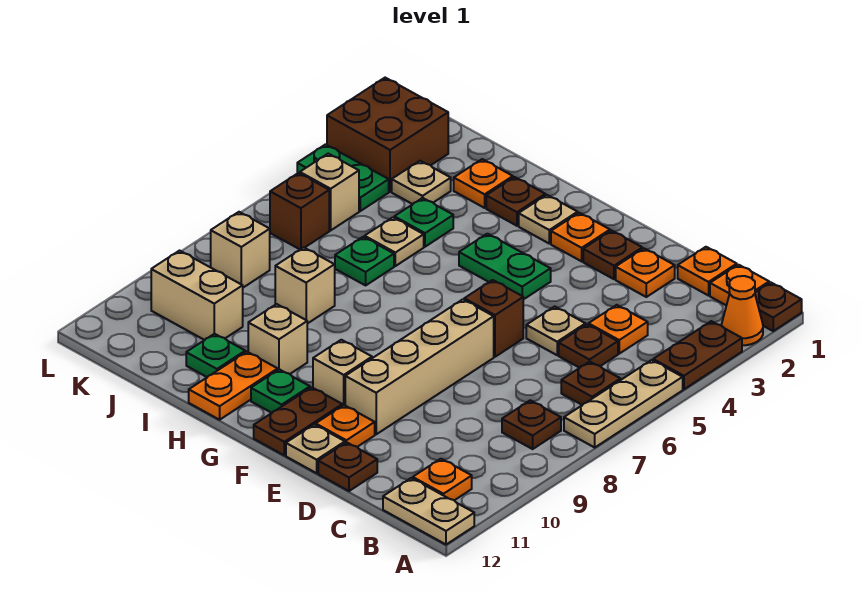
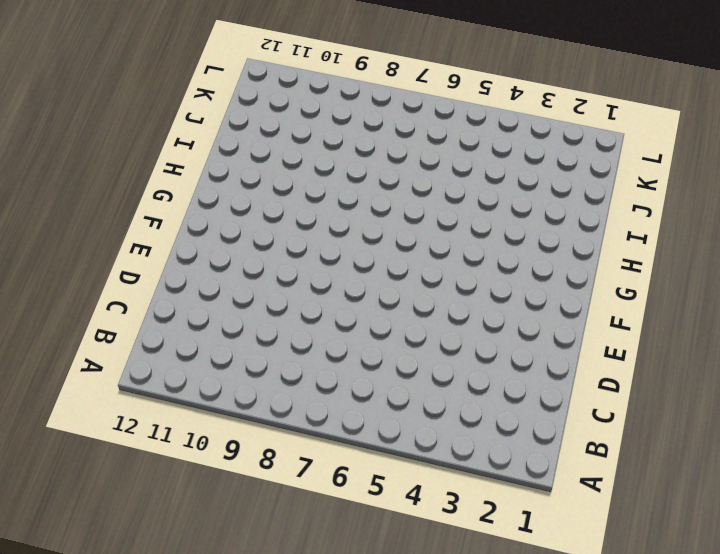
none -> brown 1x1 plate [755,282,802,331]
none -> orange 1x1 cone [721,276,763,345]
none -> brown 1x2 plate [653,321,742,389]
none -> tan 1x3 plate [564,360,683,447]

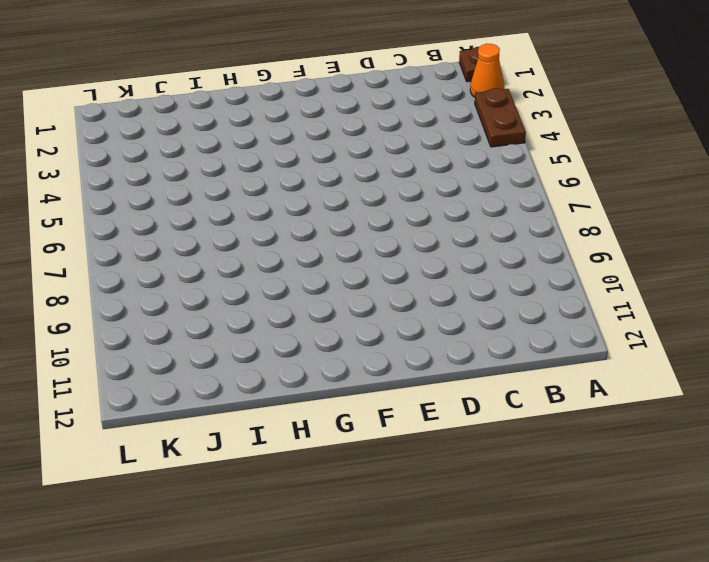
none -> tan 1x3 plate [564,360,683,447]
none -> tan 1x2 plate [383,478,474,545]
none -> orange 1x1 plate [710,265,769,305]
none -> brown 1x1 plate [561,362,620,405]

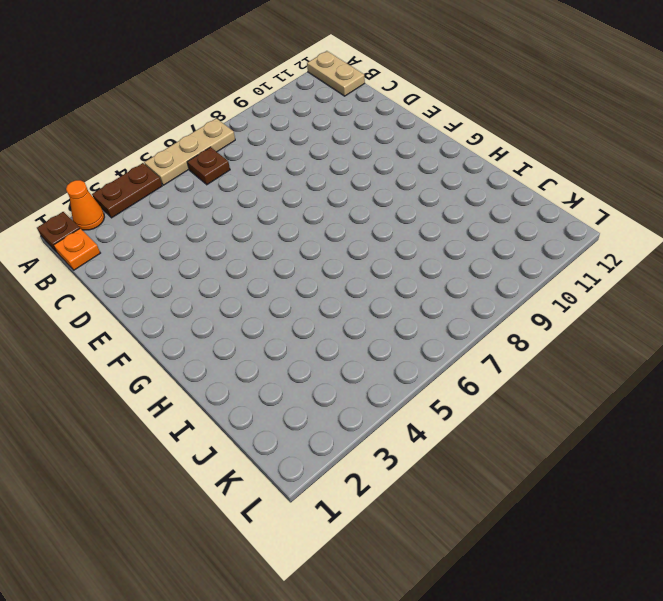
none -> brown 1x1 plate [502,400,561,449]
none -> orange 1x1 plate [413,459,472,500]
none -> orange 1x1 plate [678,247,737,296]
none -> orange 1x1 plate [588,305,648,354]

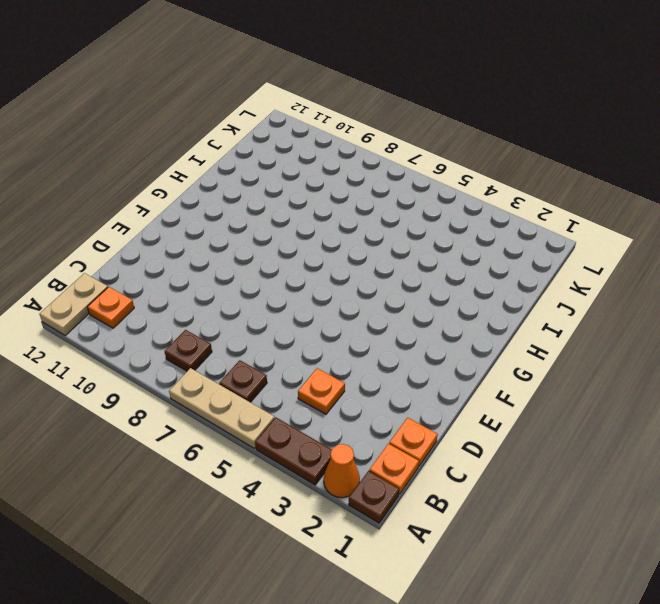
none -> brown 1x1 plate [559,324,618,368]
none -> orange 1x1 plate [616,248,675,297]
none -> tan 1x1 plate [526,307,586,355]
none -> brown 1x1 plate [318,442,377,491]

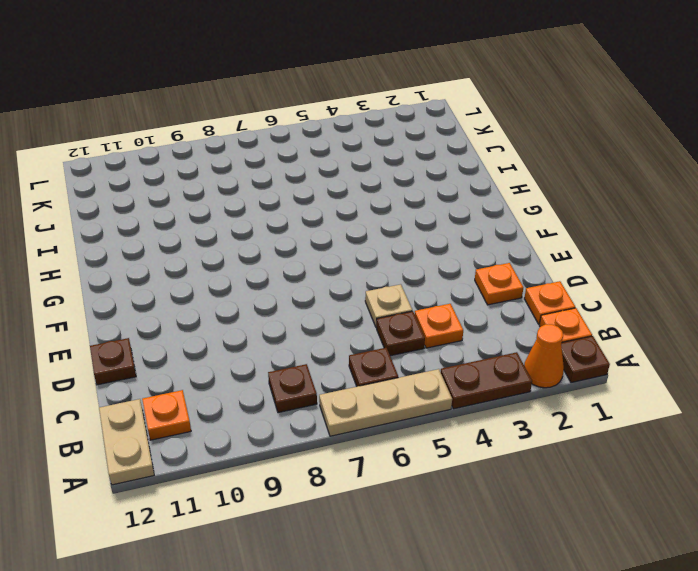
none -> brown 1x1 plate [583,230,642,279]
none -> brown 1x1 brick [464,280,523,357]
none -> tan 1x4 brick [345,299,494,434]
none -> orange 1x1 plate [316,405,375,447]

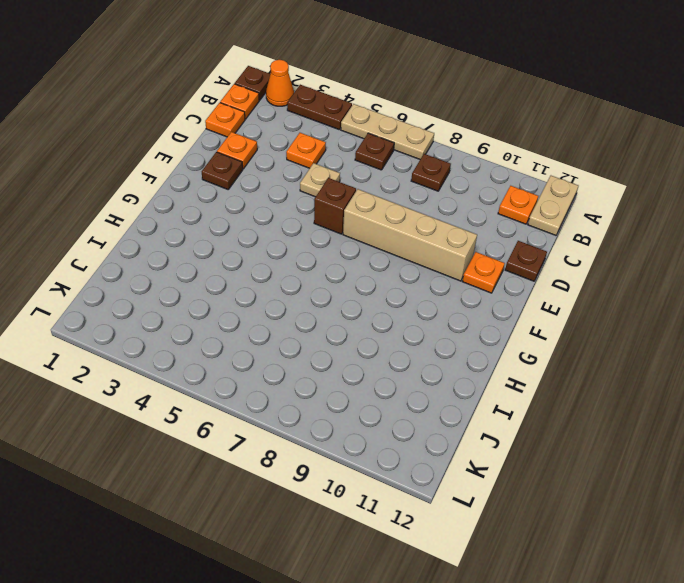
none -> brown 1x1 plate [559,324,618,368]
none -> tan 1x1 plate [286,425,345,473]
none -> orange 1x1 plate [551,213,610,261]
none -> green 1x2 plate [459,234,551,300]

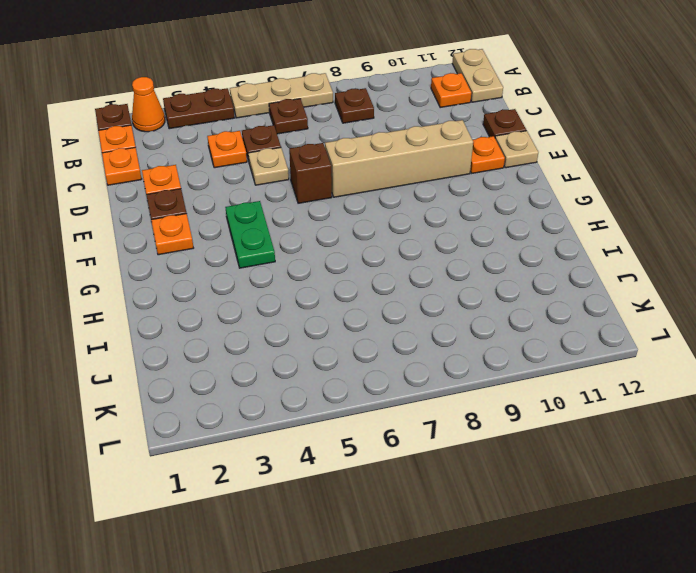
none -> tan 1x1 brick [313,340,372,406]
none -> brown 1x2 plate [254,387,342,455]
none -> tan 1x1 plate [519,195,578,243]
none -> green 1x1 plate [251,369,310,413]

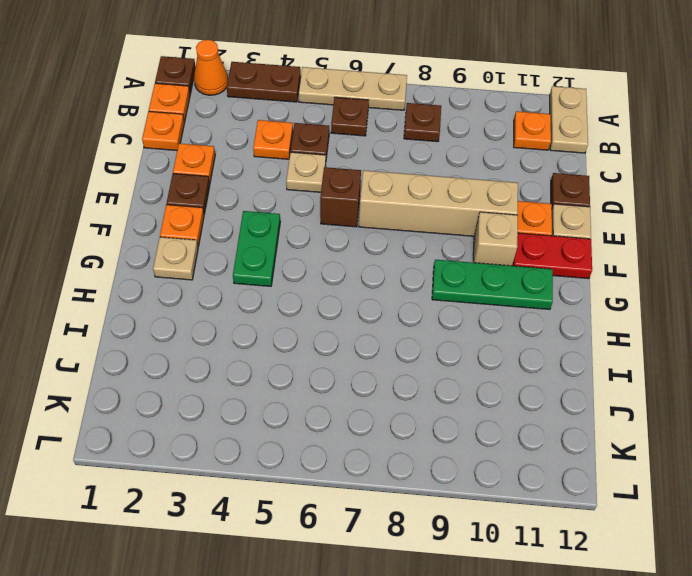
red 1x2 plate [512,233,592,279] -> brown 1x2 plate [254,387,342,455]
green 1x3 plate [432,260,553,310] -> green 1x1 plate [251,369,310,413]
none -> brown 1x1 plate [486,177,545,226]
none -> tan 1x1 brick [248,304,307,374]
none -> orange 1x2 plate [189,352,278,420]
none -> orange 1x1 plate [454,159,513,208]

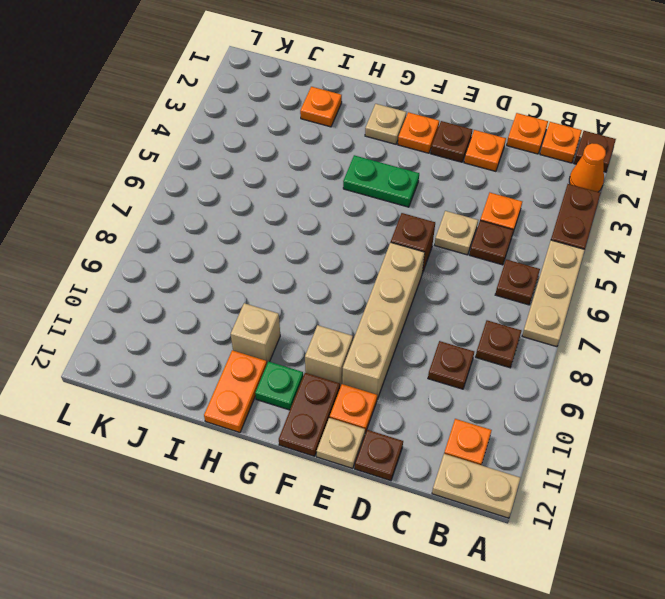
brown 1x1 plate [428,341,474,389] -> brown 1x1 plate moved to [486,177,545,226]
none -> green 1x1 plate [394,198,453,247]
none -> tan 1x1 plate [365,218,424,266]
none -> green 1x1 plate [335,237,394,285]
none -> tan 1x1 brick [275,247,335,324]

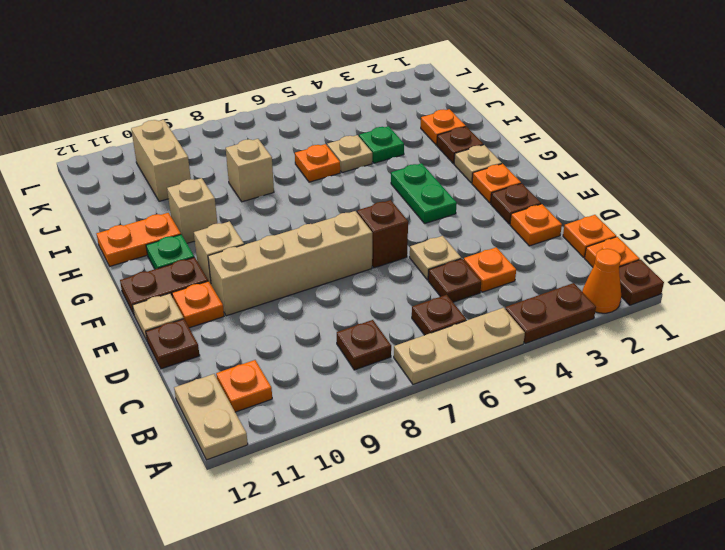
orange 1x1 plate [295,144,340,182] -> green 1x1 plate [335,237,394,285]
none -> green 1x1 plate [186,334,245,377]
none -> tan 1x1 plate [392,161,451,204]
none -> brown 2x2 brick [327,78,448,192]
none -> green 1x2 plate [297,144,389,211]

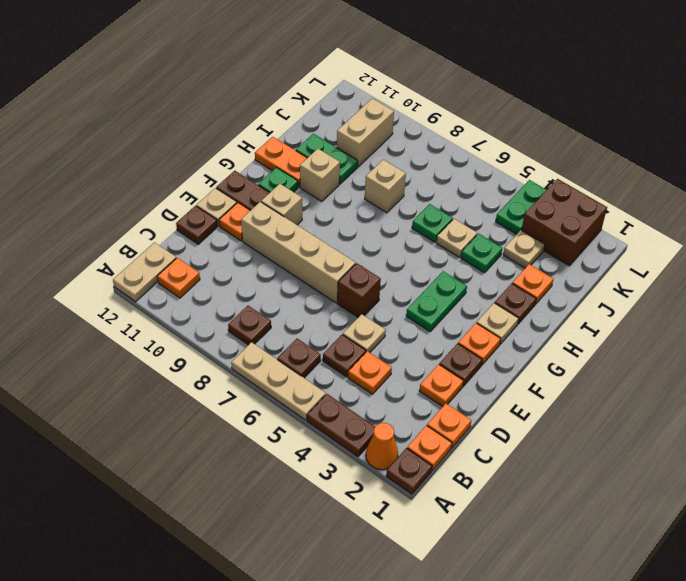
green 1x2 plate [296,134,358,184] -> green 1x1 plate [186,334,245,377]
none -> tan 1x1 brick [300,154,359,230]
none -> brown 1x1 brick [270,173,329,249]
none -> tan 1x1 brick [211,212,270,288]

